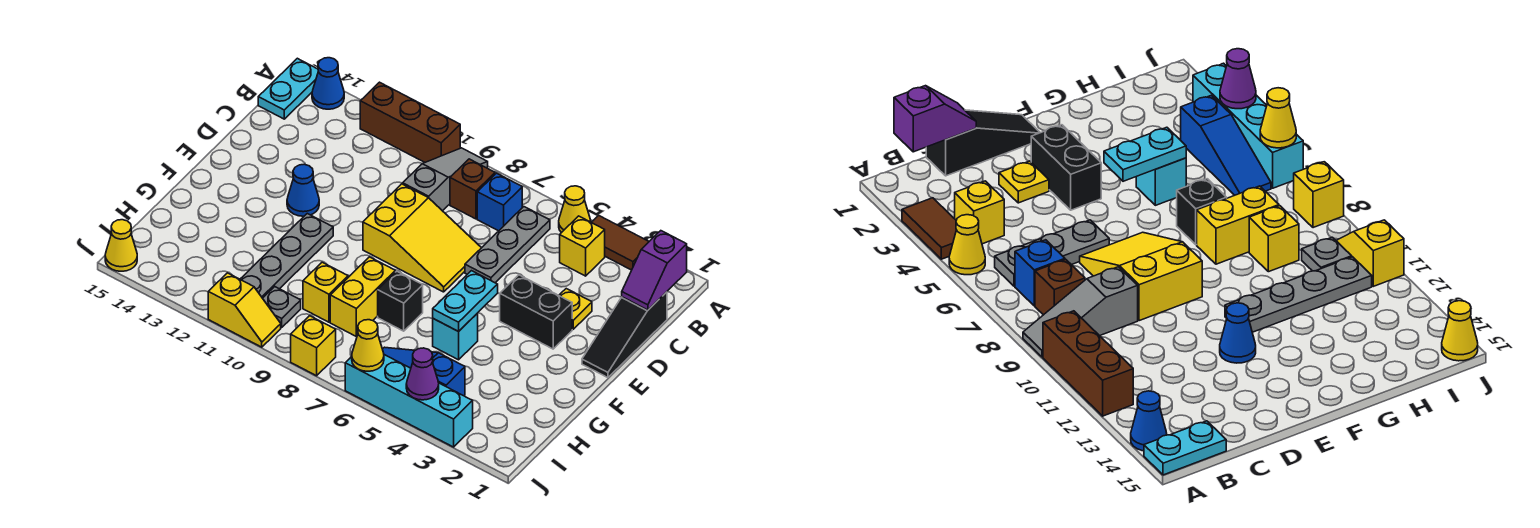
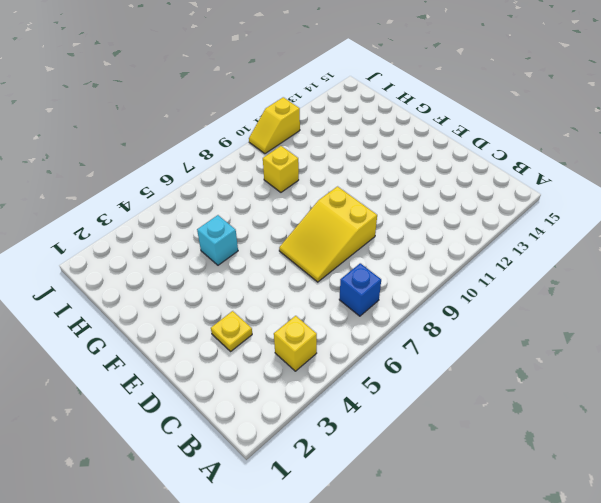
none -> brown 1x2 tile [591,215,649,270]
none -> yellow 1x1 cone [559,186,591,233]
none -> grey 1x3 slope [403,148,488,211]
none -> brown 1x3 brick [360,82,460,162]

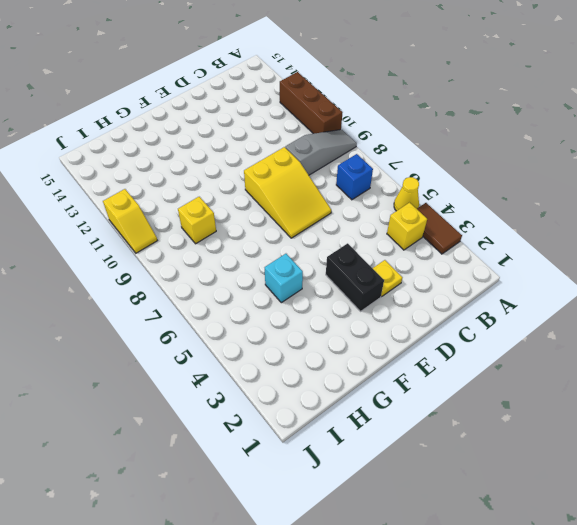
none -> blue 1x1 cone [312,58,344,109]
none -> cyan 1x2 plate [258,58,318,119]
none -> grey 1x3 plate [465,207,550,283]
none -> brown 1x1 brick [450,159,495,219]

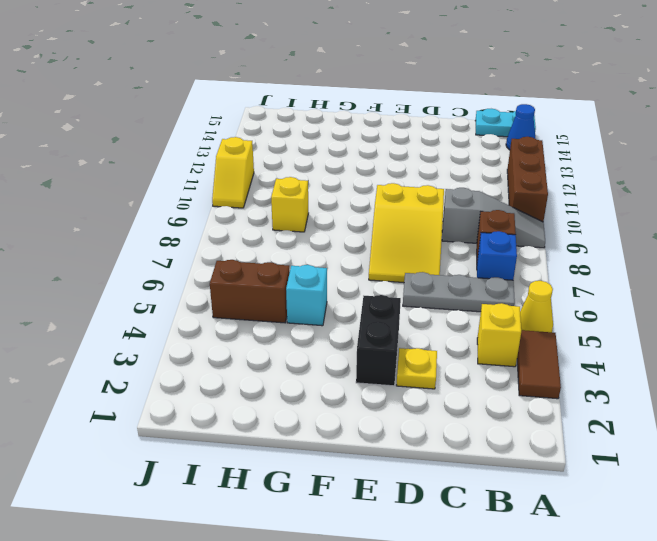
brown 1x2 brick [210,260,290,323] -> blue 1x3 slope [383,347,465,396]
none -> black 1x3 slope [582,292,667,378]
none -> blue 1x1 cone [287,164,319,216]
none -> grey 1x4 plate [240,214,333,298]
none -> black 1x1 brick [378,271,423,331]

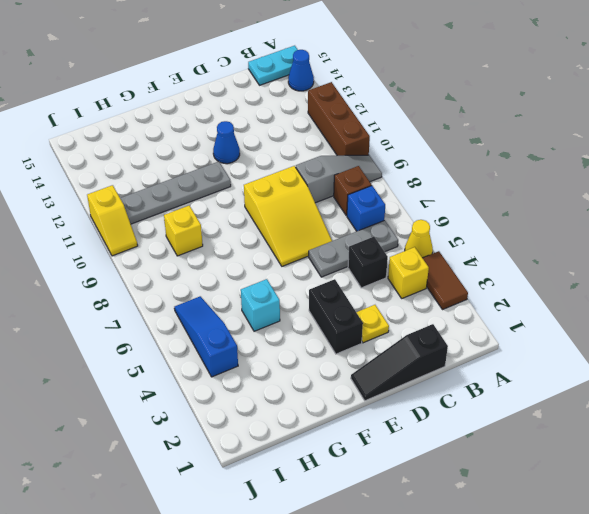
black 1x1 brick [348,237,388,288] -> black 1x1 brick moved to [378,271,423,331]
none -> yellow 1x2 brick [330,257,395,336]
none -> grey 1x1 plate [263,287,301,328]
none -> cyan 1x4 brick [345,355,473,447]
none -> yellow 1x1 brick [291,316,336,376]

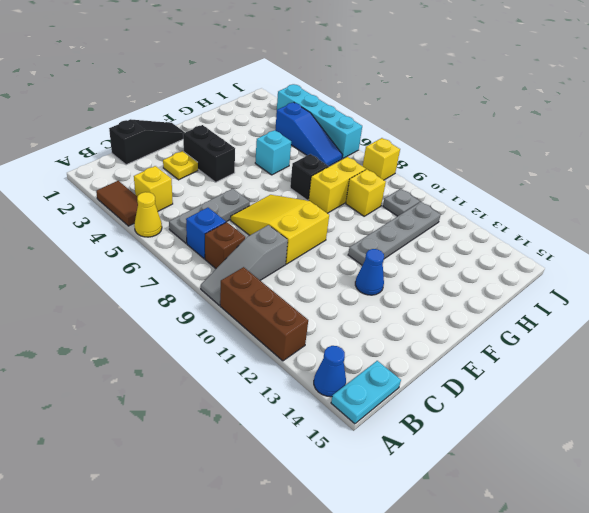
none -> yellow 1x2 slope [208,273,281,347]
none -> yellow 1x1 cone [105,220,137,271]
none -> purple 1x2 slope [622,231,687,310]
none -> cyan 1x2 plate [433,271,498,332]

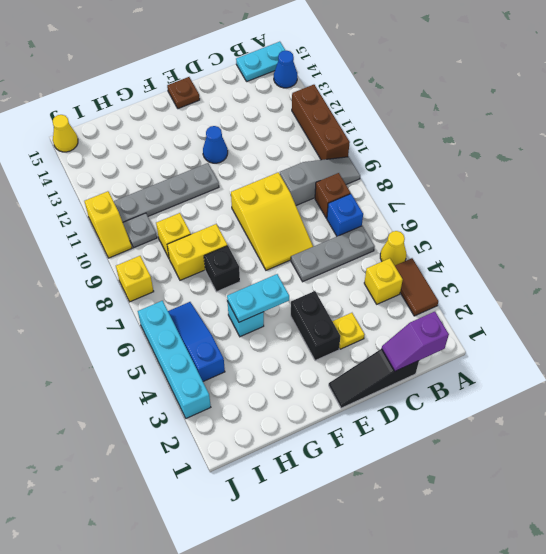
brown 1x1 plate [167,77,200,109] -> none
none -> purple 1x1 cone [406,348,439,400]
none -> yellow 1x1 cone [352,320,384,371]

